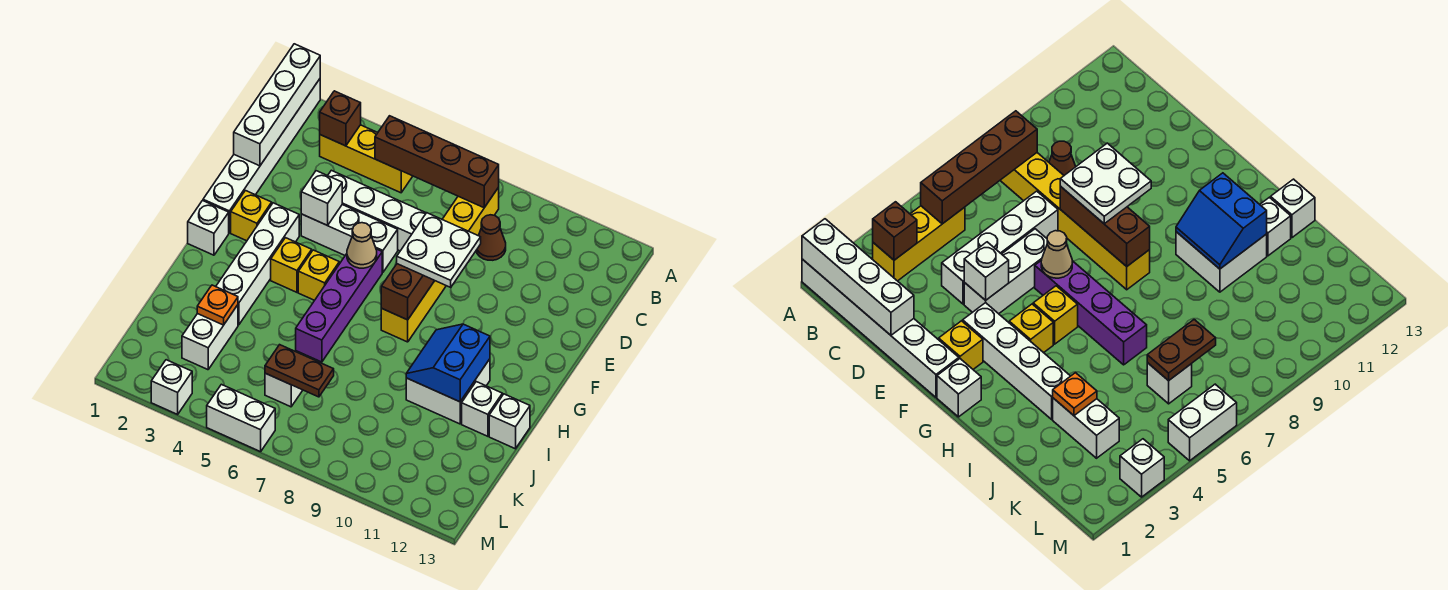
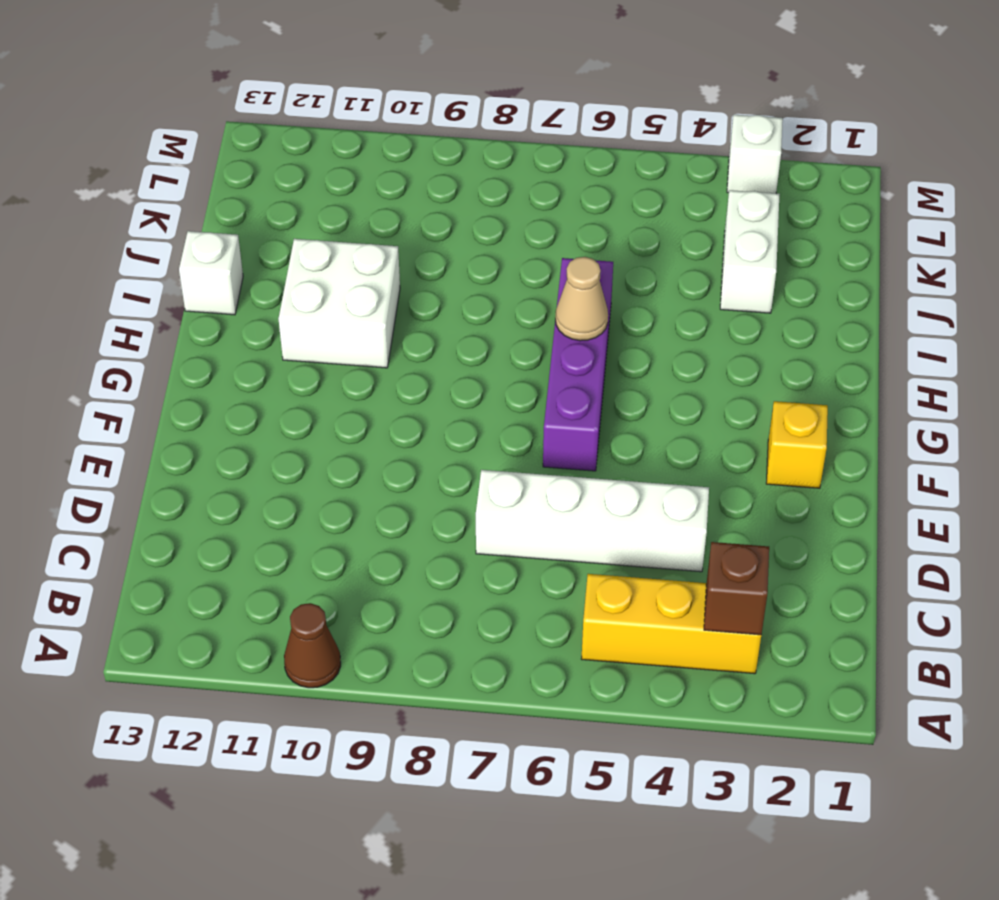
brown 1x1 cone [284,603,341,688] -> brown 1x1 cone moved to [476,215,506,260]
tan 1x1 cone [555,257,608,341] -> tan 1x1 cone moved to [347,223,377,268]
none -> white 1x6 brick [203,79,320,233]
none -> yellow 1x6 brick [381,187,499,342]
none -> white 1x3 brick [301,205,398,272]

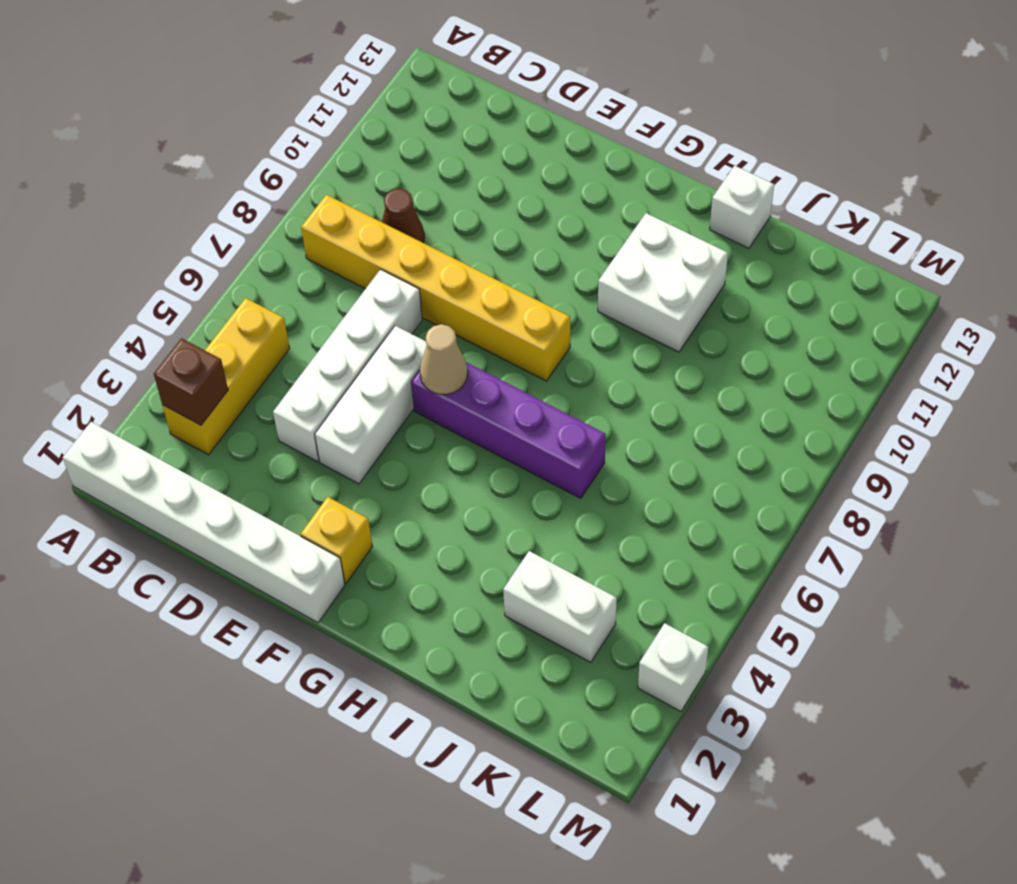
none -> white 1x4 brick [216,203,299,325]
none -> white 1x1 brick [188,201,229,255]
none -> yellow 1x1 brick [271,238,312,292]

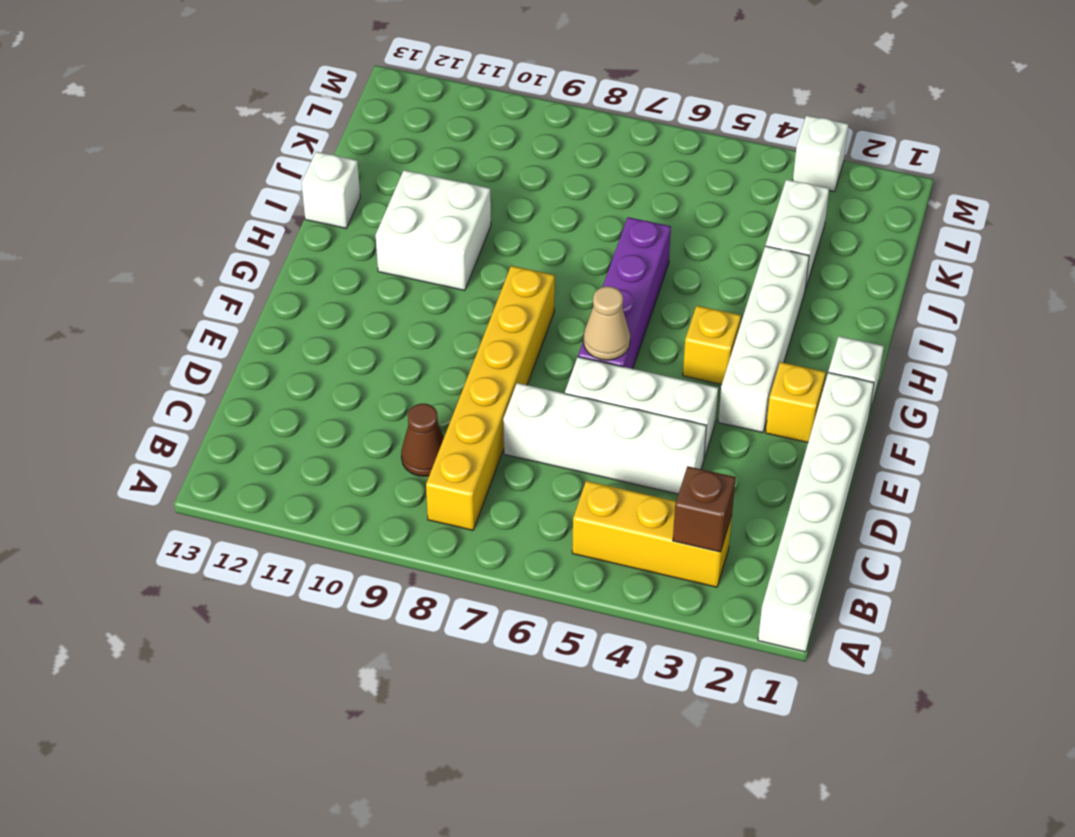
none -> yellow 1x1 brick [298,250,339,300]
none -> white 1x1 brick [462,382,502,436]
none -> white 1x1 brick [265,373,303,407]

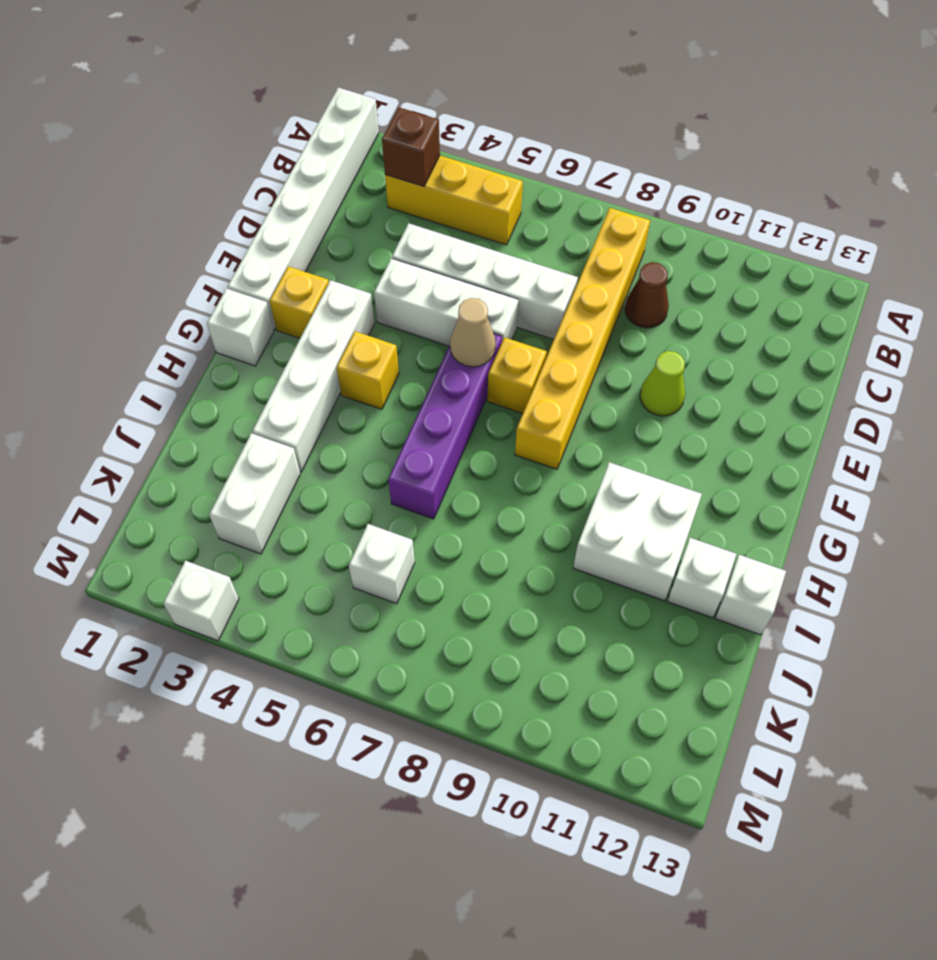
lime 1x1 cone [640,351,685,416] -> none
yellow 1x1 brick [487,337,547,413] -> yellow 1x1 brick moved to [298,250,339,300]
none -> white 1x2 brick [207,384,275,452]
none -> white 1x4 brick [234,44,320,166]
none -> brown 1x4 brick [375,116,499,208]

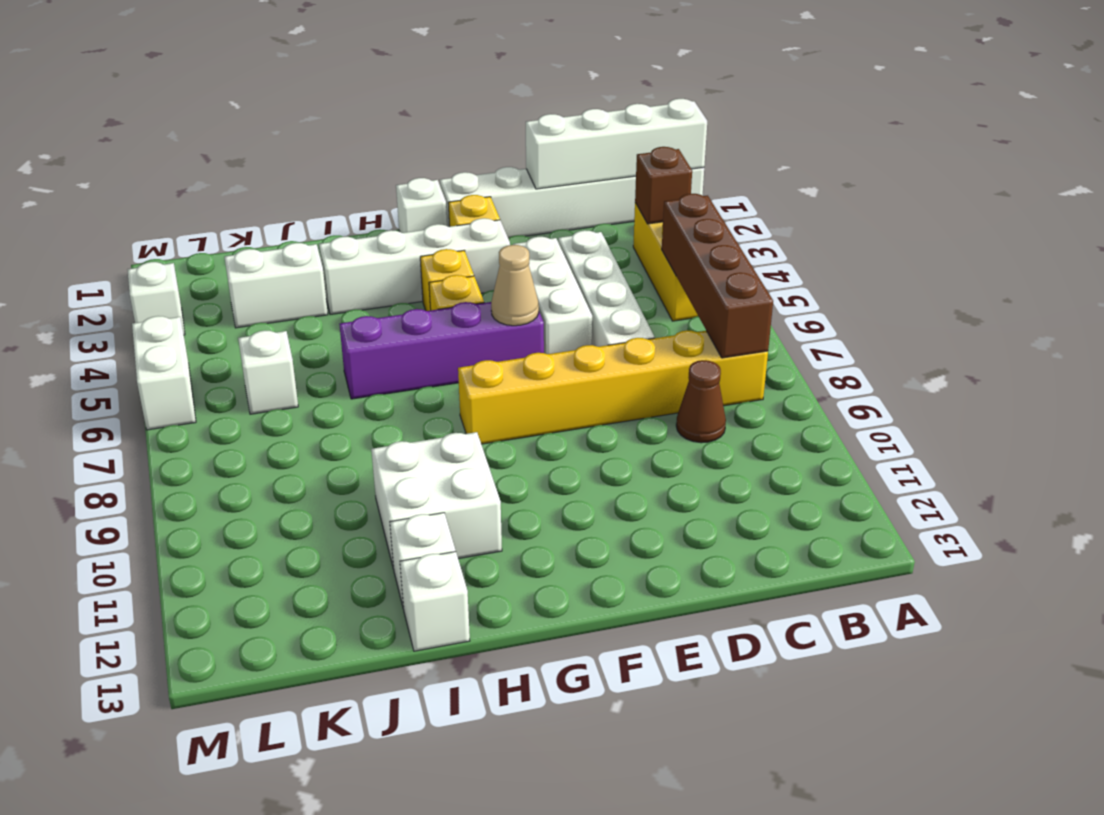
none -> white 1x1 brick [301,171,342,225]
none -> brown 1x3 brick [381,264,435,320]
none -> blue 2x2 slope [406,324,490,402]

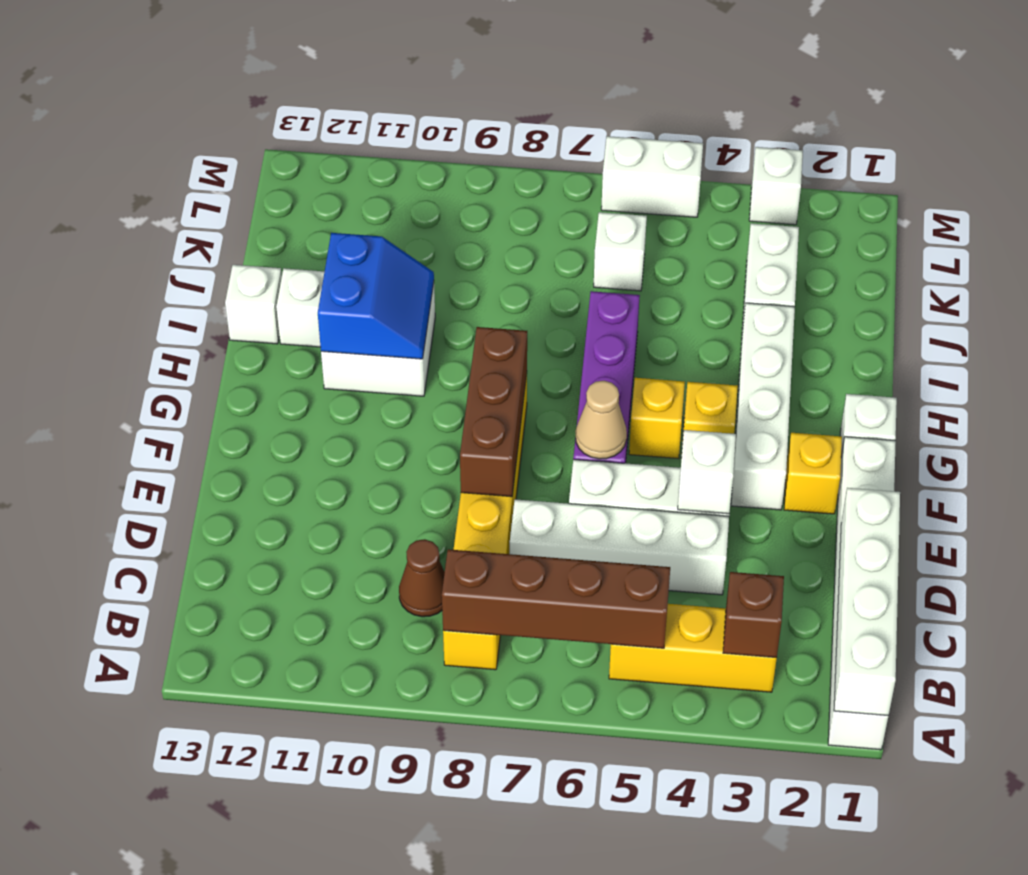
none -> orange 1x1 plate [197,285,238,325]
none -> brown 1x2 plate [265,345,334,397]
none -> white 2x2 plate [397,213,481,287]

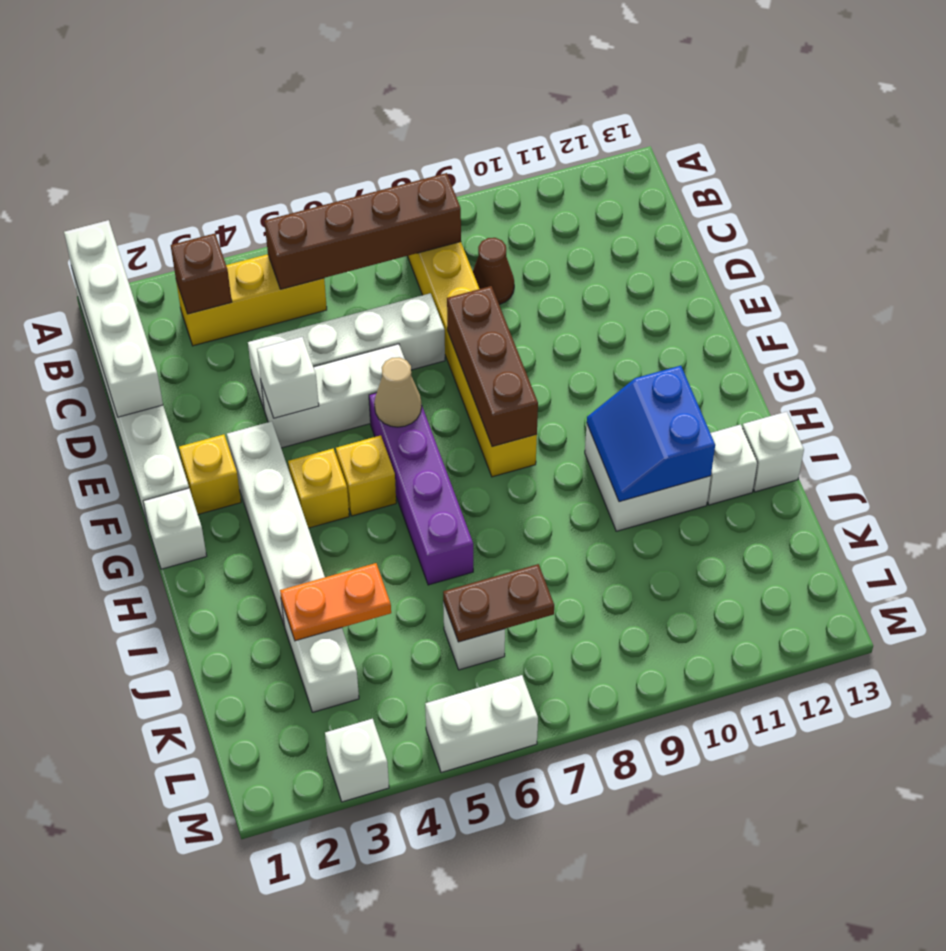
orange 1x2 plate [280,563,391,641] -> orange 1x1 plate [197,285,238,325]
none -> white 2x2 plate [397,213,481,287]

